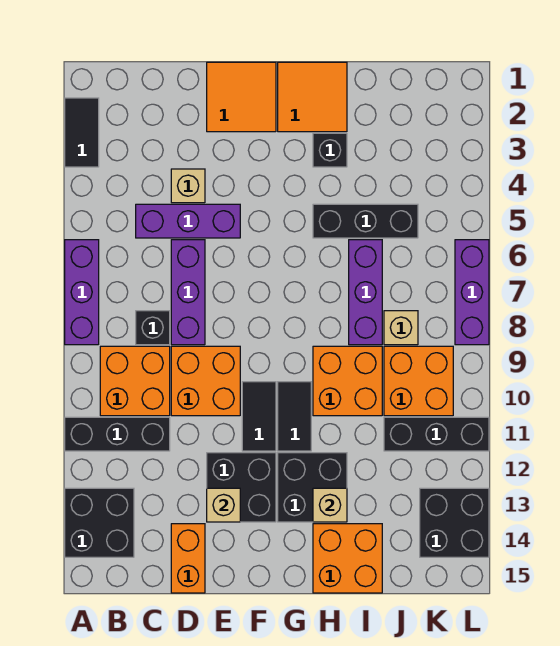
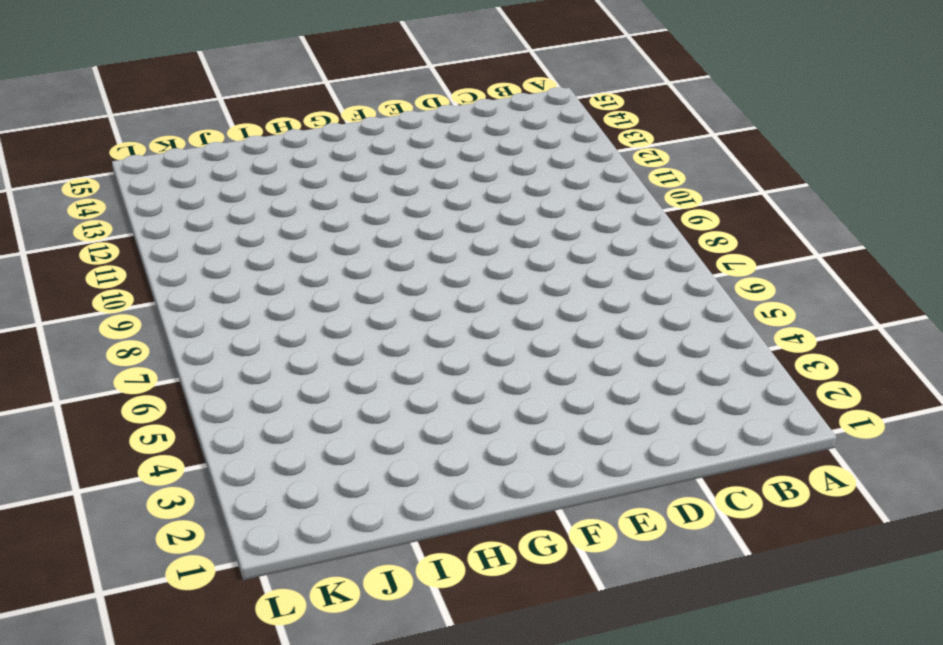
none -> black 1x2 tile [65,98,99,167]
none -> purple 1x3 brick [65,240,99,345]
none -> black 1x3 brick [65,417,170,451]

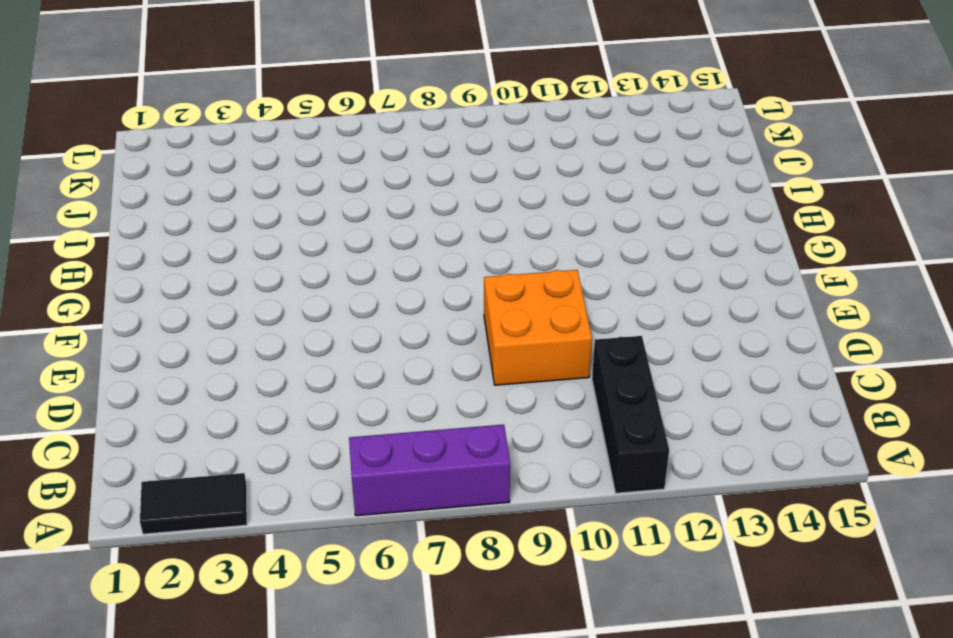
none -> black 2x2 brick [65,488,134,557]
none -> orange 2x2 brick [100,346,170,416]
none -> purple 1x3 brick [136,204,240,238]

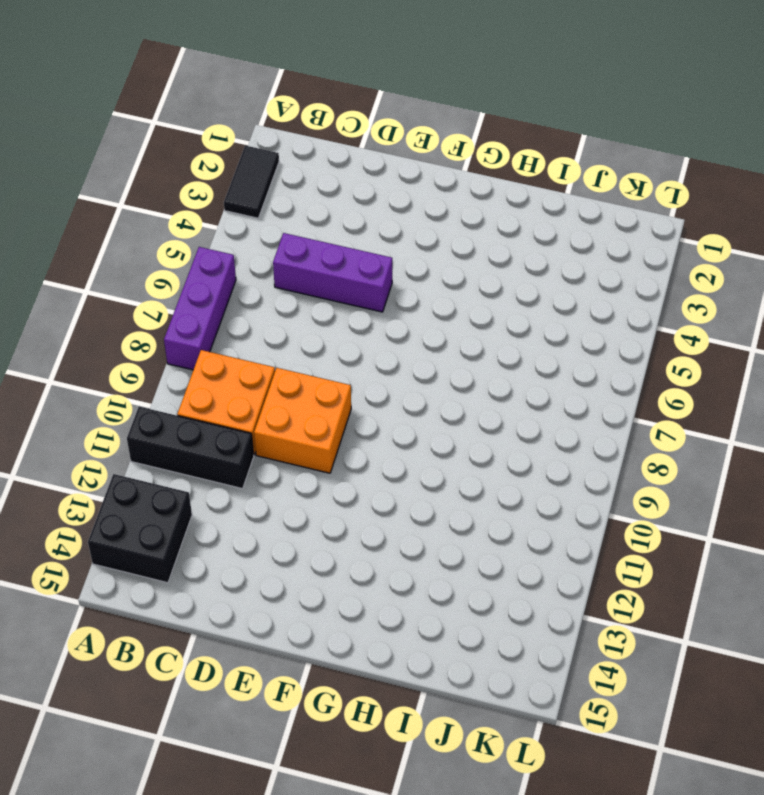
none -> black 1x1 brick [136,311,170,345]
none -> tan 1x1 brick [171,169,205,203]
none -> purple 1x3 brick [171,240,205,345]

